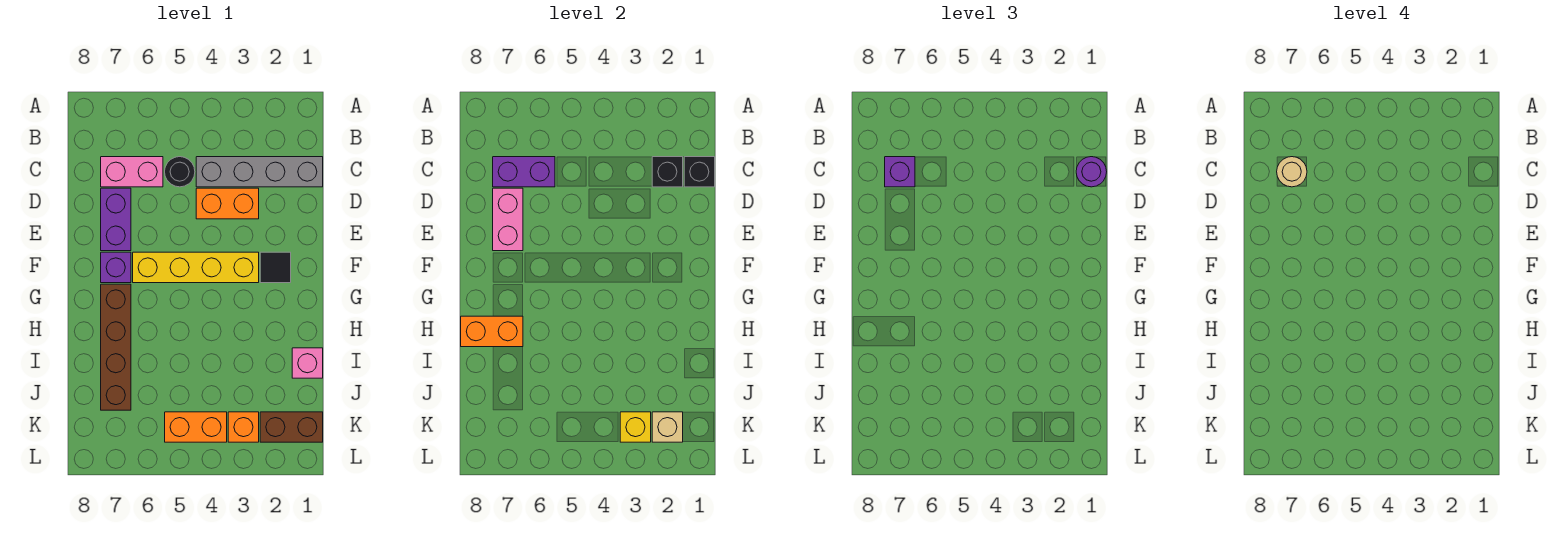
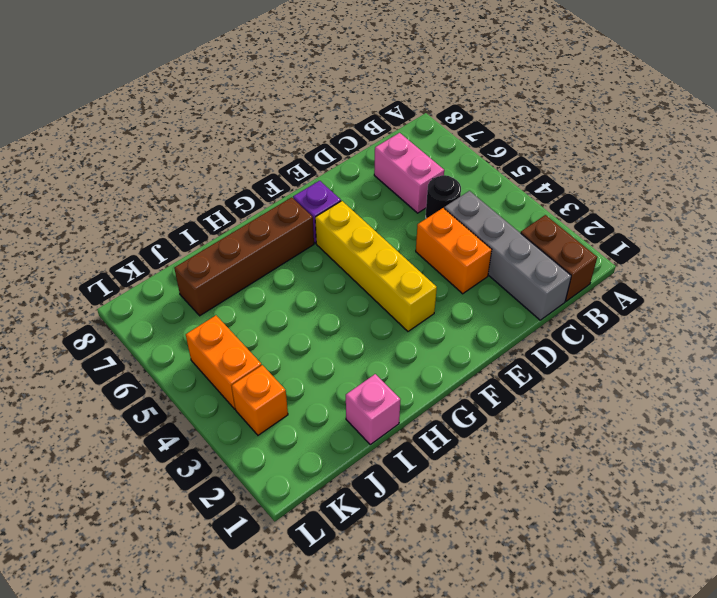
brown 1x2 brick [521,215,597,301] -> brown 1x2 brick moved to [260,412,323,442]
none -> purple 1x2 brick [101,188,131,251]
none -> black 1x1 tile [260,252,291,283]
none -> black 1x1 brick [684,157,715,187]

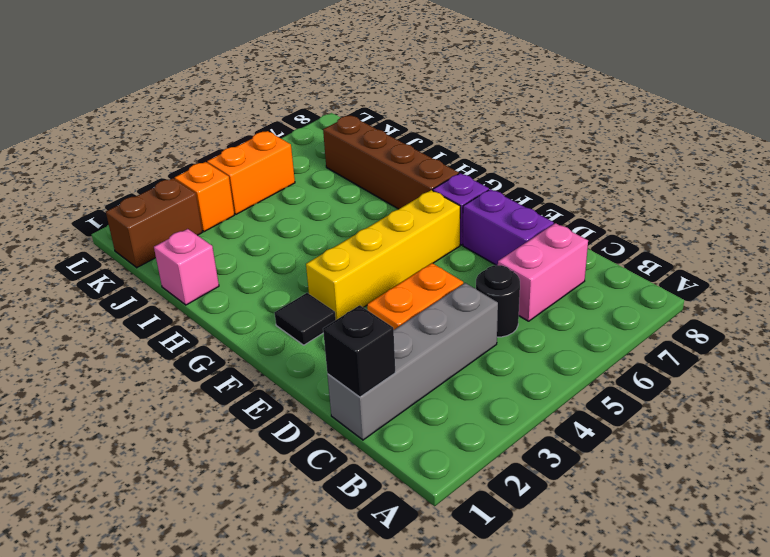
none -> black 1x1 brick [652,157,683,187]
none -> purple 1x2 brick [493,157,555,187]
none -> pink 1x2 brick [493,188,523,251]

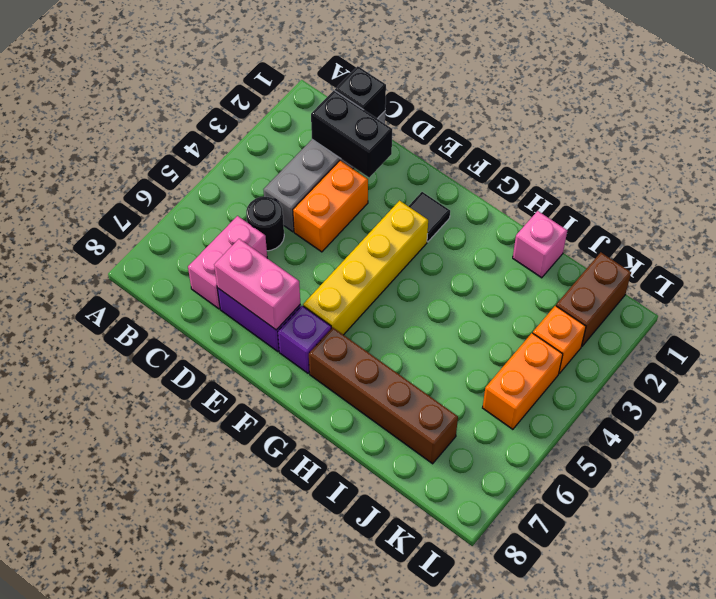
black 1x2 brick [311,91,392,177] -> black 1x1 brick [652,157,683,187]
none -> purple 1x2 brick [493,157,555,187]
none -> orange 1x2 brick [461,316,523,347]
none -> tan 1x1 brick [652,412,683,442]

